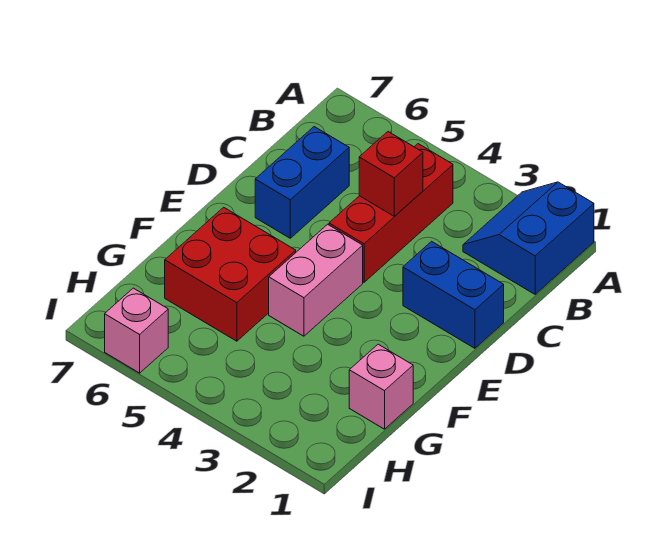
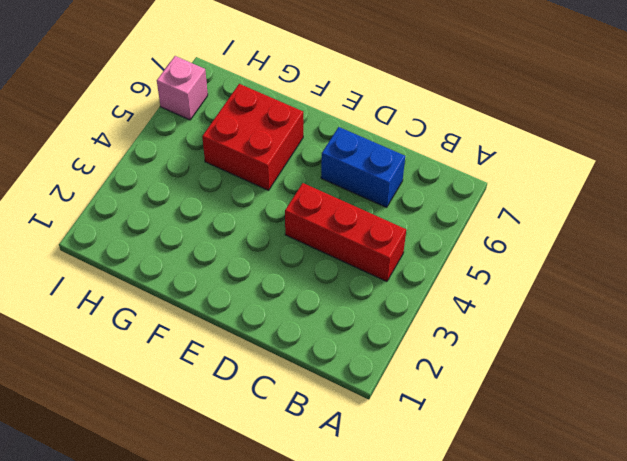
none -> blue 2x2 slope [463,182,594,294]
none -> blue 1x2 brick [403,241,504,348]

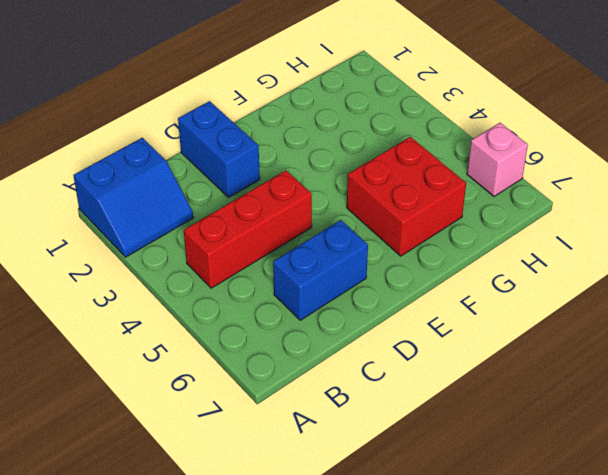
none -> pink 1x2 brick [269,224,363,336]
none -> pink 1x1 brick [349,344,413,429]

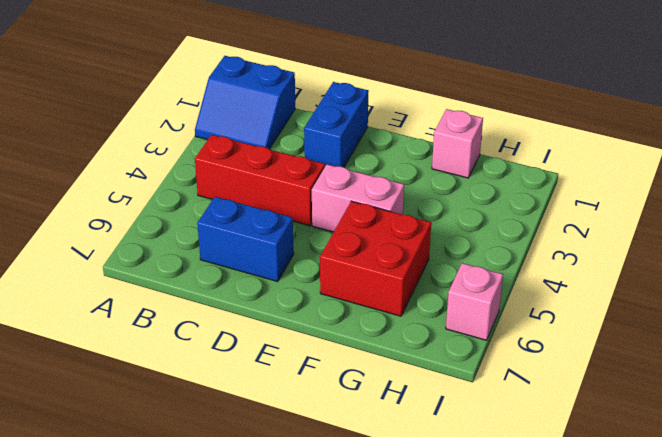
none -> red 1x1 brick [359,132,423,216]

